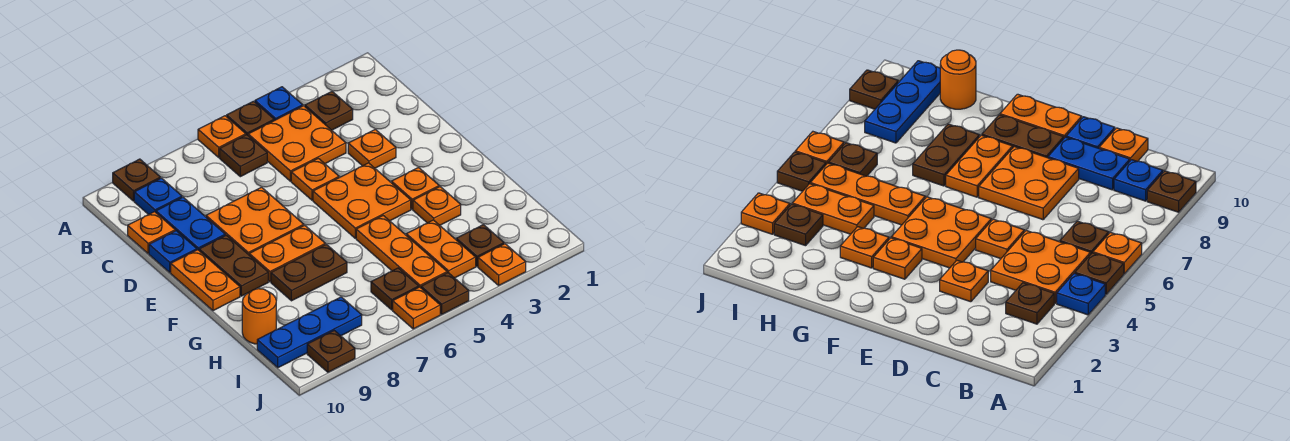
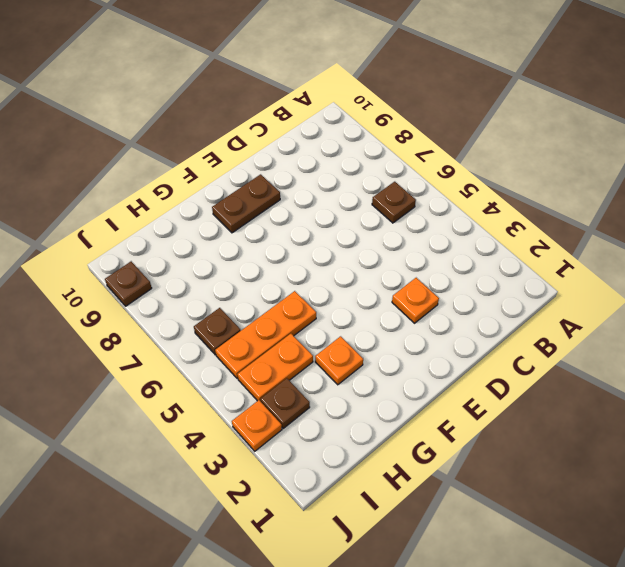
none -> blue 1x1 plate [255,87,303,120]
none -> brown 1x1 plate [227,101,274,135]
none -> orange 1x1 plate [198,116,246,157]
none -> brown 1x1 plate [113,159,160,201]

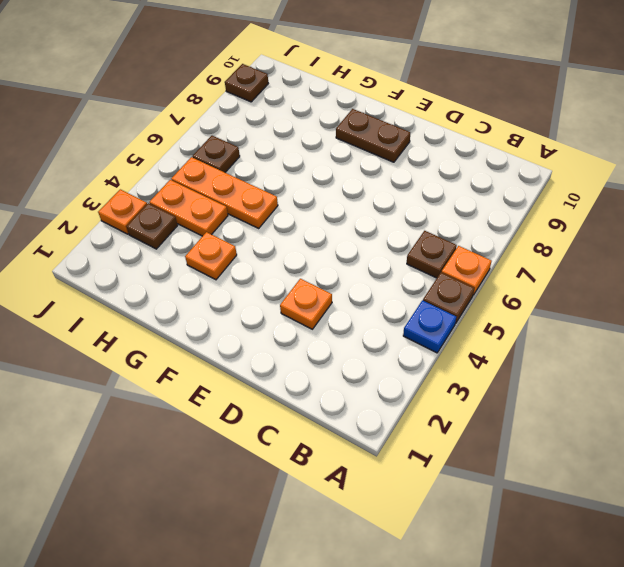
none -> brown 1x1 plate [113,159,160,201]
none -> brown 1x1 plate [305,92,353,130]
none -> orange 2x2 plate [248,106,346,181]
none -> blue 1x1 plate [134,178,182,215]

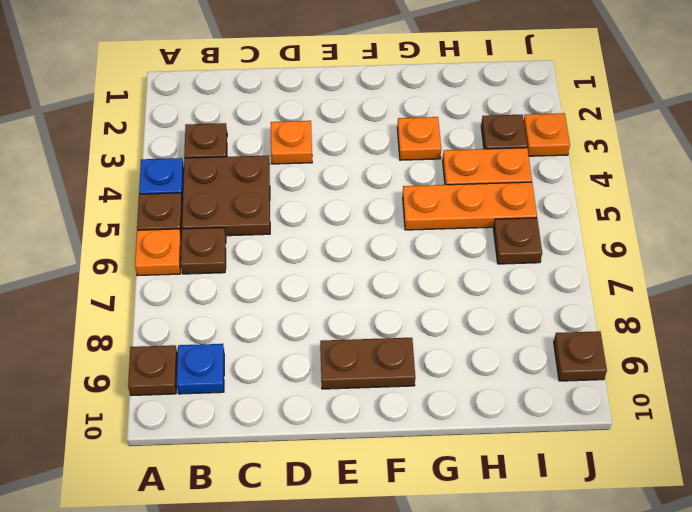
brown 2x2 plate [182,156,270,236] -> orange 2x2 plate [248,106,346,181]
none -> blue 1x2 plate [156,197,225,250]
none -> orange 1x1 plate [128,212,175,254]
none -> orange 1x1 plate [291,158,339,200]
none -> orange 2x2 plate [206,187,304,255]

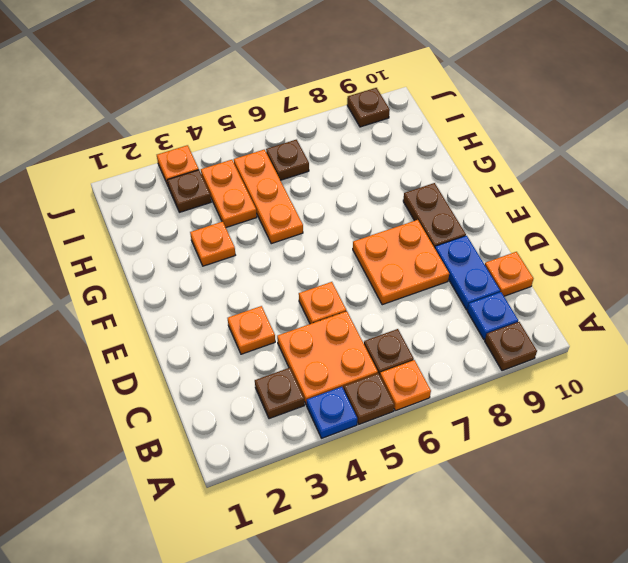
none -> blue 1x1 plate [149,231,197,272]
none -> orange 2x2 plate [313,163,411,238]
none -> orange 1x2 plate [171,250,240,311]
none -> orange 1x1 plate [392,168,439,209]

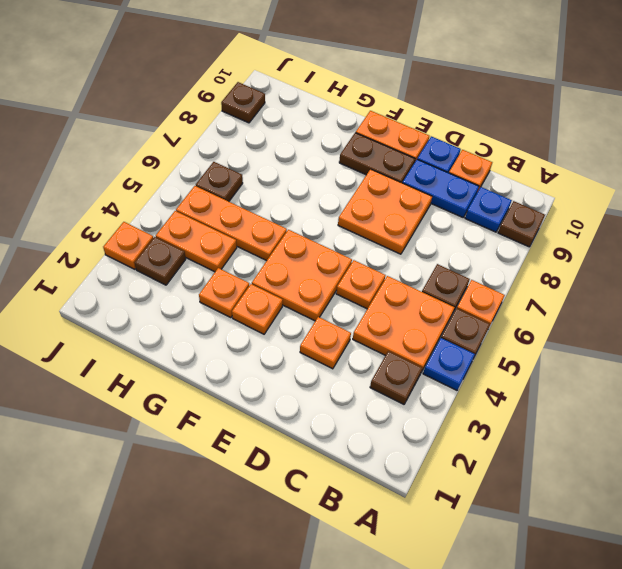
none -> orange 1x2 plate [249,225,325,282]
none -> brown 1x2 plate [271,244,347,301]
none -> orange 1x1 round brick [242,289,276,344]
none -> blue 1x3 plate [257,297,362,368]

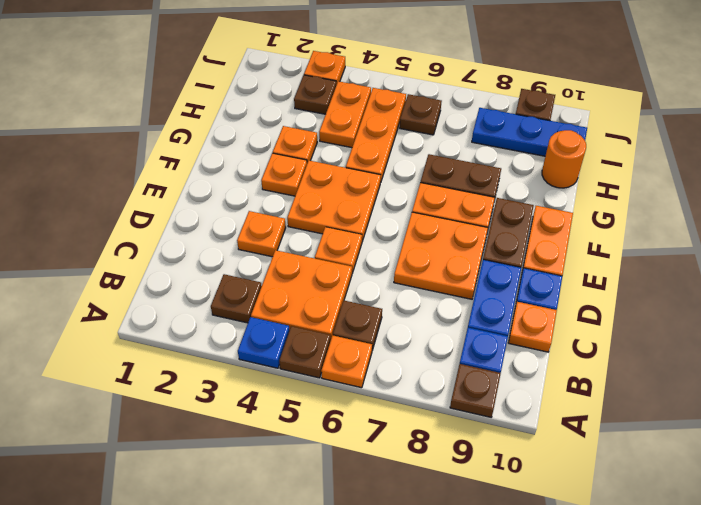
none -> brown 1x1 plate [421,273,469,314]
none -> orange 1x1 plate [393,287,440,329]

